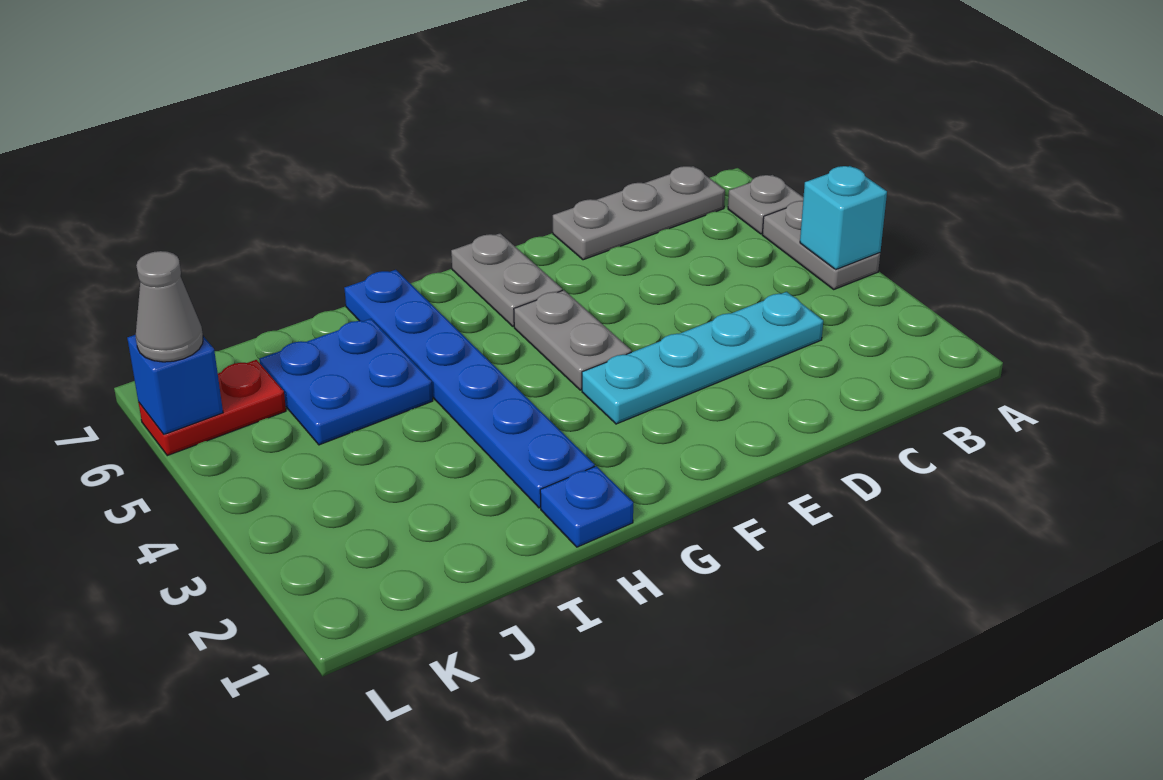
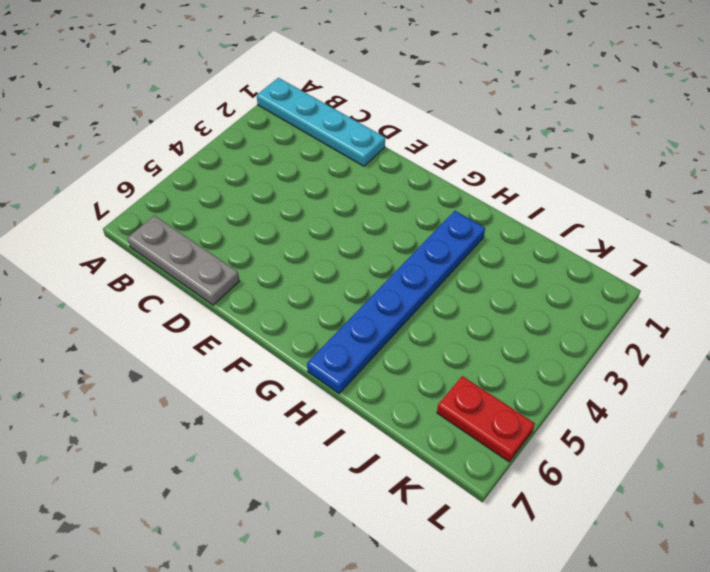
cyan 1x4 plate [257,78,385,166] -> cyan 1x4 plate moved to [582,292,823,424]
none -> grey 1x2 plate [762,201,880,289]
none -> grey 1x1 plate [728,175,803,234]
none -> grey 1x2 plate [514,290,632,390]

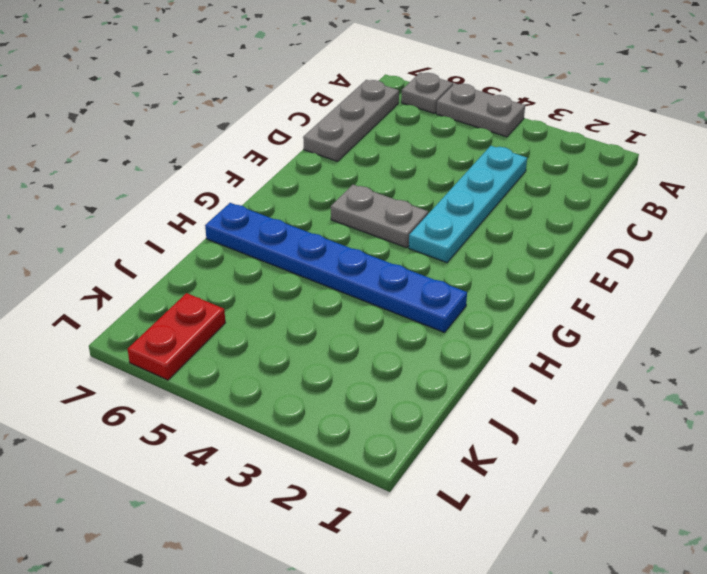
none -> grey 1x2 plate [451,233,562,326]
none -> blue 1x1 plate [540,466,633,547]
none -> blue 2x2 plate [259,319,433,445]

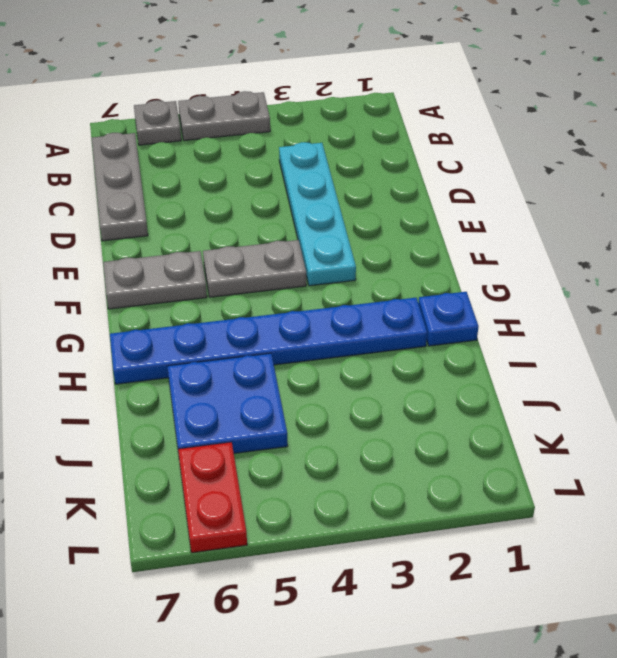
none -> cyan 1x1 brick [800,166,887,269]
none -> blue 1x1 brick [127,335,223,435]
none -> grey 1x1 cone [136,251,203,362]

